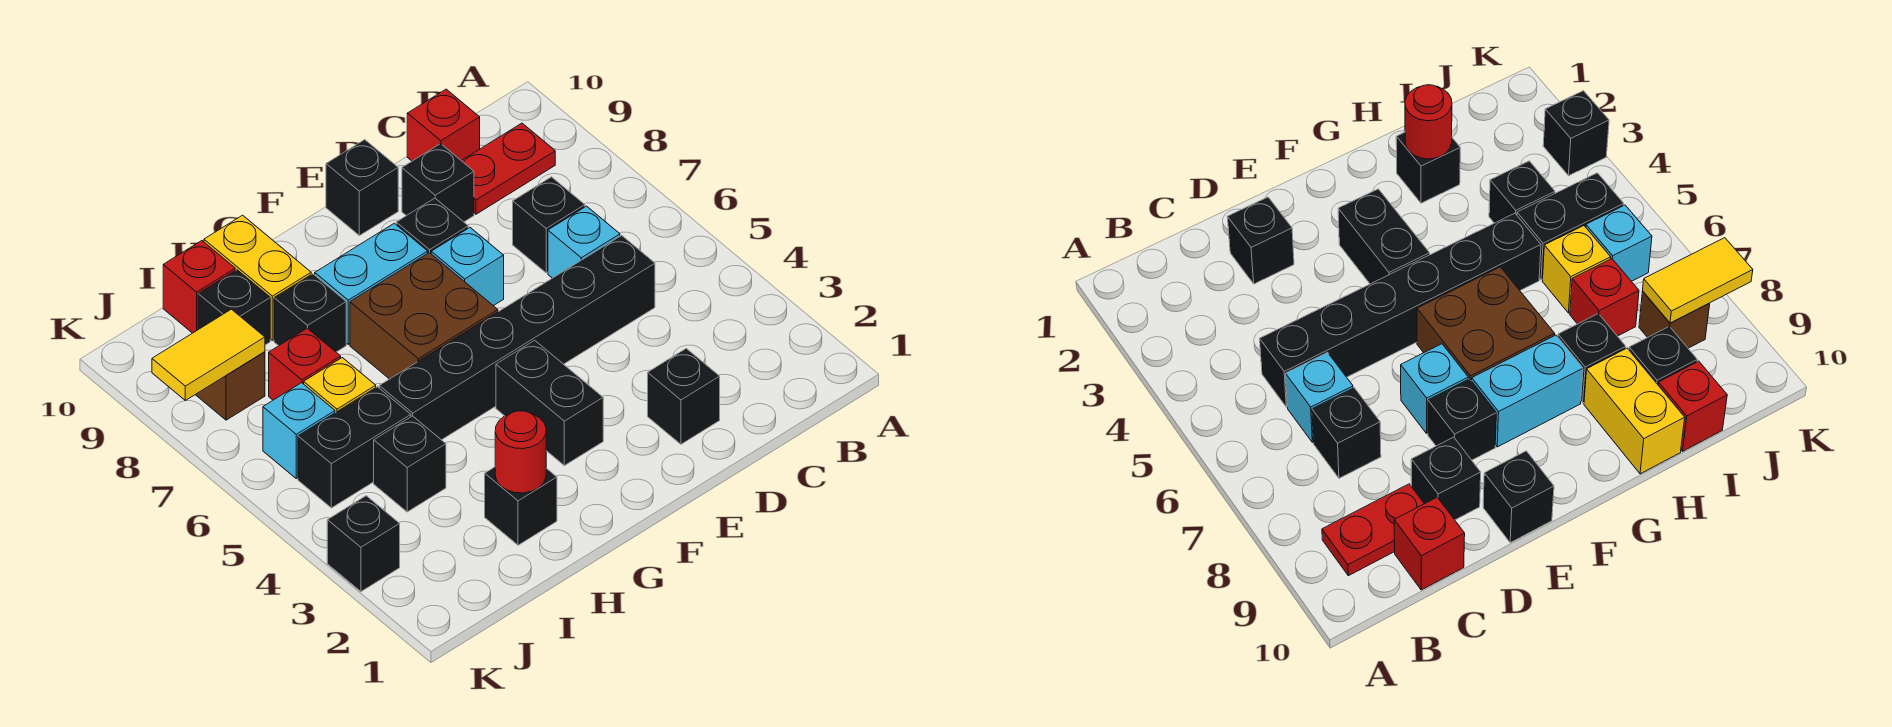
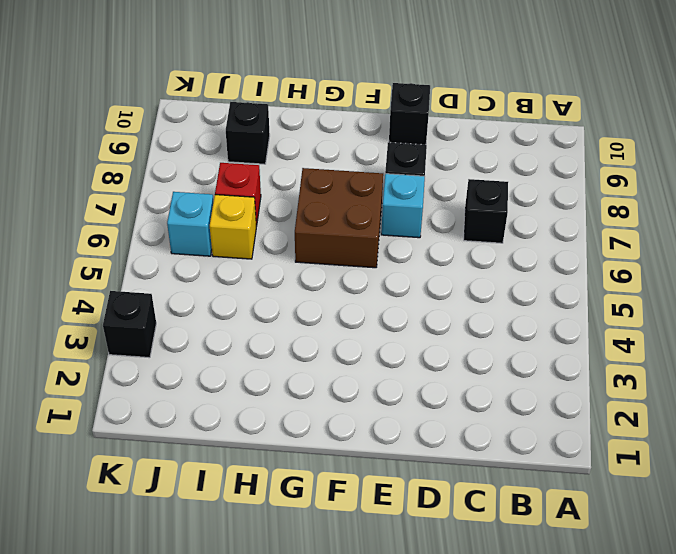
none -> red 1x2 plate [461,123,555,214]
none -> black 1x6 brick [379,235,655,440]
none -> cyan 1x1 brick [548,206,620,278]

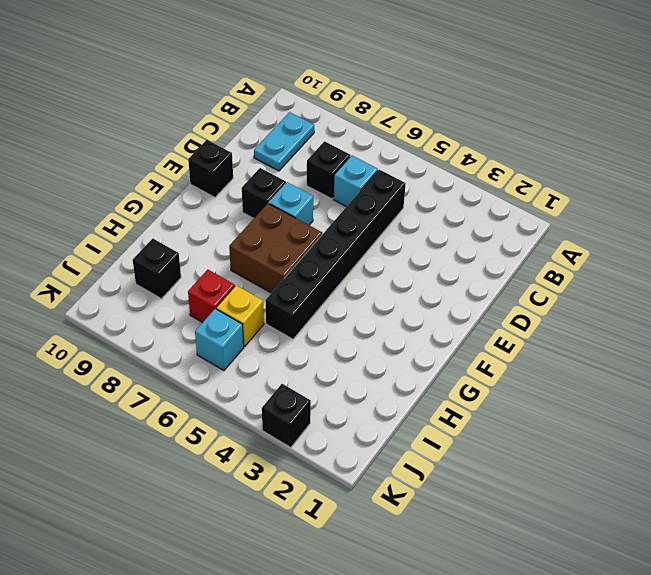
cyan 1x2 plate [254,112,314,171] -> red 1x2 plate [461,123,555,214]
none -> red 1x1 brick [407,89,480,161]
none -> black 1x1 brick [648,348,720,444]
none -> black 1x1 brick [402,144,474,222]

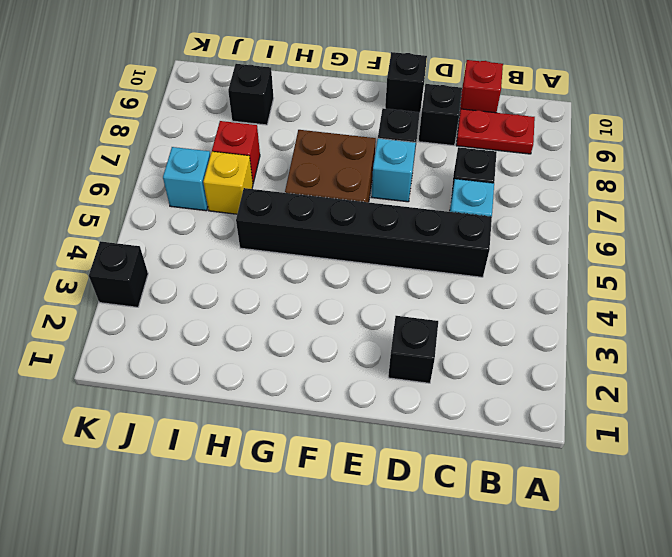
none -> black 1x2 brick [496,340,603,466]
none -> cyan 1x2 brick [315,223,428,344]
none -> black 1x1 brick [485,467,557,545]

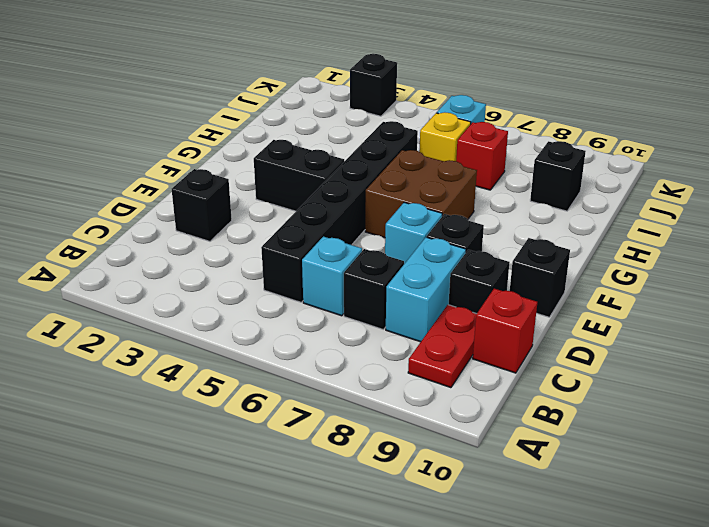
cyan 1x2 brick [386,237,466,342] -> cyan 1x2 brick moved to [315,223,428,344]
none -> black 1x1 brick [485,467,557,545]
none -> black 1x1 brick [274,274,346,352]
none -> yellow 1x2 brick [204,215,311,340]

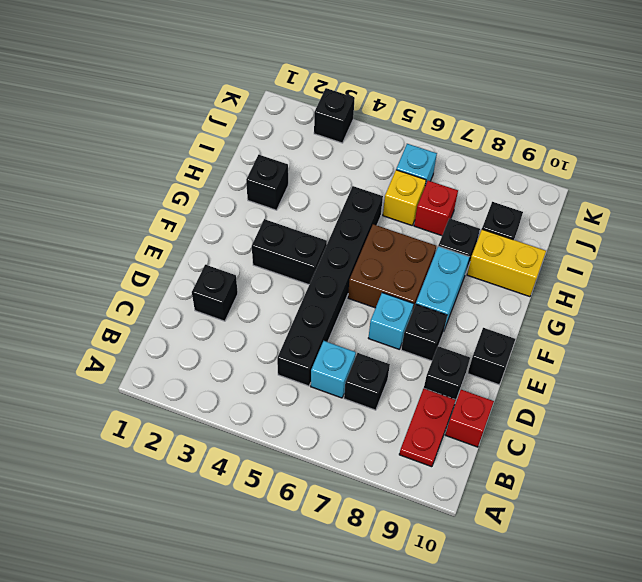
none -> black 1x1 brick [374,416,446,512]
none -> black 1x2 brick [298,387,411,508]
none -> red 1x1 brick [163,241,235,333]

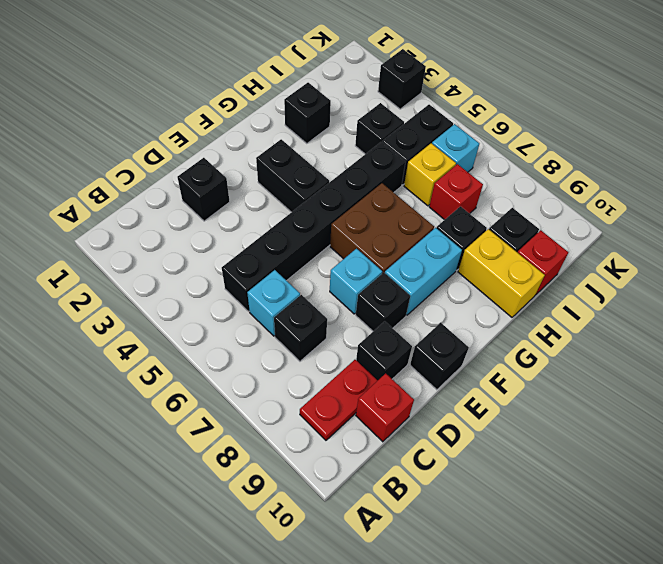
none -> brown 1x1 brick [195,352,265,420]
none -> red 1x1 round brick [495,411,546,493]
none -> yellow 1x2 tile [152,309,265,401]

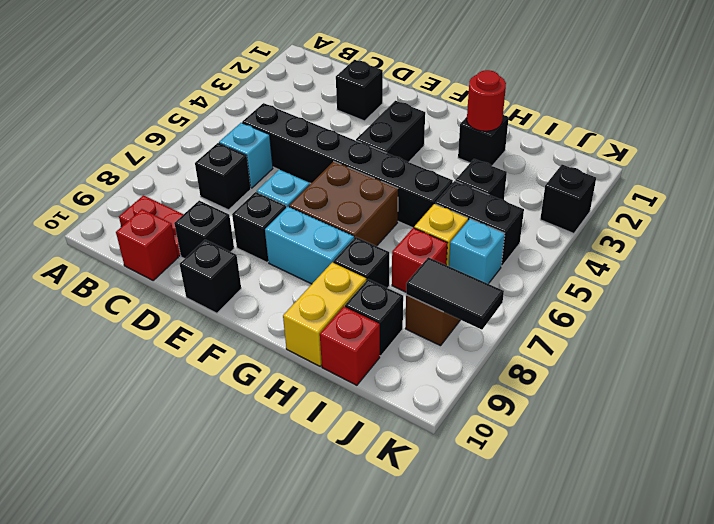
black 1x2 tile [406,257,504,330] -> yellow 1x2 tile [152,309,265,401]

